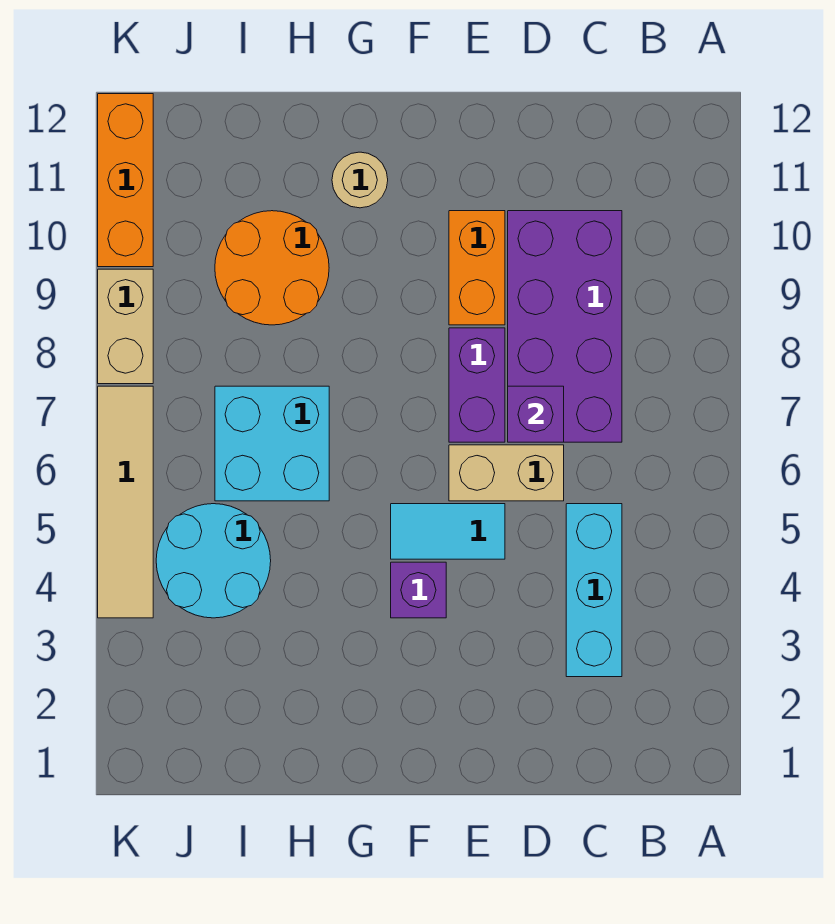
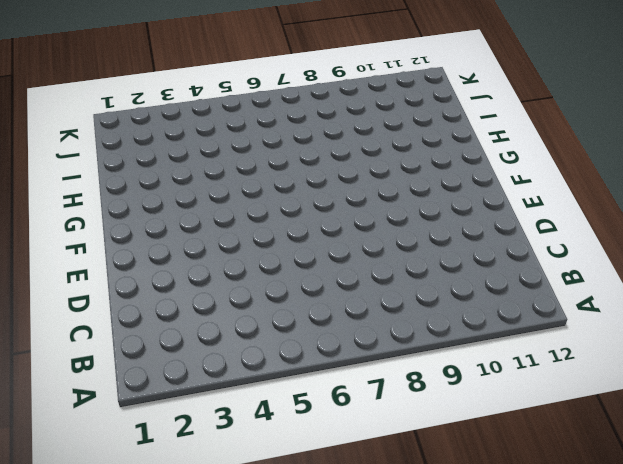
none -> cyan 1x3 brick [566,504,622,677]
none -> purple 2x4 brick [508,211,622,442]
none -> tan 1x2 brick [449,445,564,501]

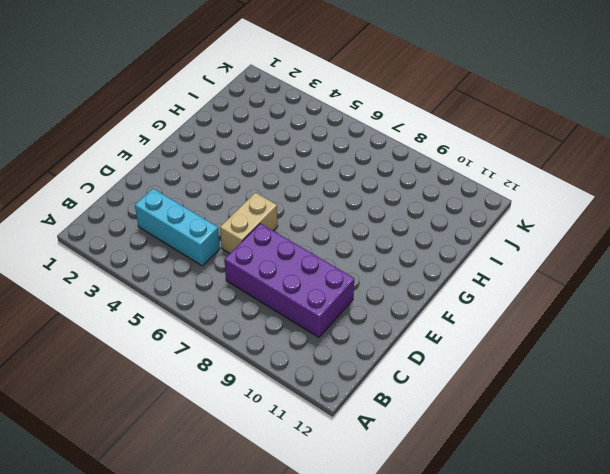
none -> cyan 1x2 tile [391,504,505,559]
none -> purple 1x2 brick [449,328,505,442]
none -> orange 1x2 brick [449,211,505,325]

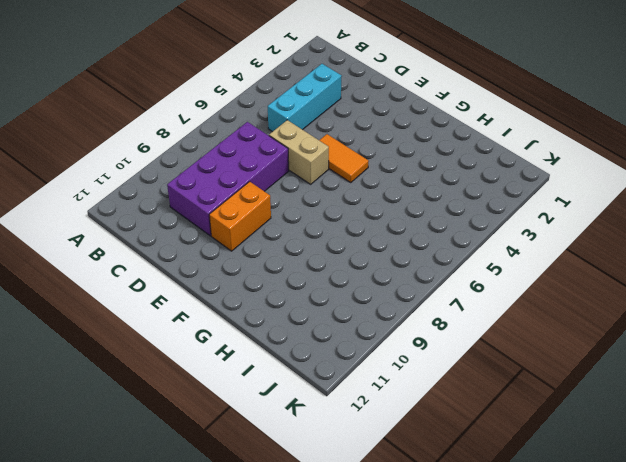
orange 1x2 tile [319,134,369,183] -> cyan 1x2 tile [391,504,505,559]
none -> purple 1x2 brick [449,328,505,442]
none -> purple 1x1 brick [391,562,446,618]
none -> tan 1x1 round brick [332,152,388,208]

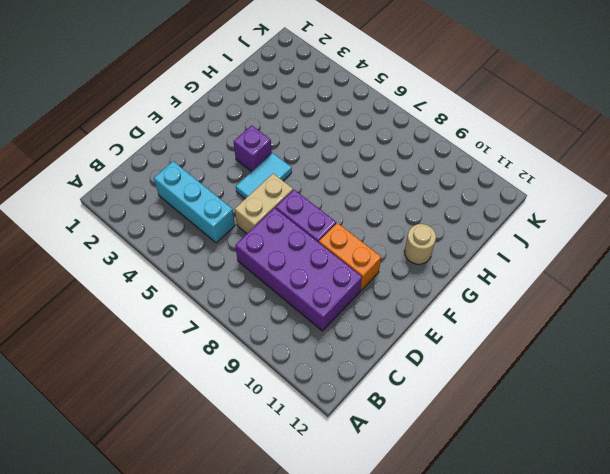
none -> cyan 2x2 brick [215,386,329,501]
none -> orange 2x2 round brick [215,211,329,325]
none -> cyan 2x2 round brick [156,504,271,618]

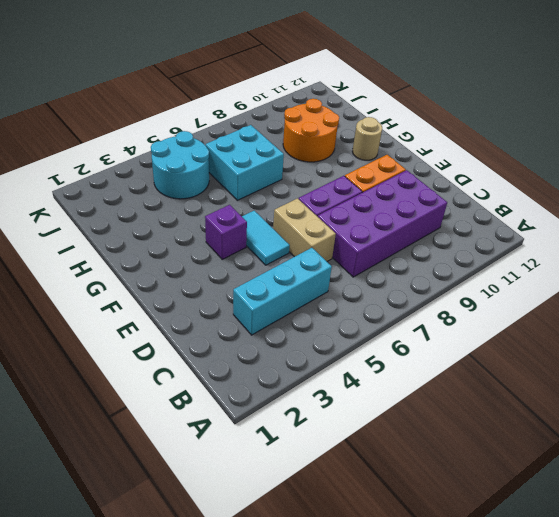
none -> tan 1x4 tile [98,386,153,618]
none -> tan 1x2 brick [98,269,153,384]
none -> orange 1x3 brick [98,94,153,267]

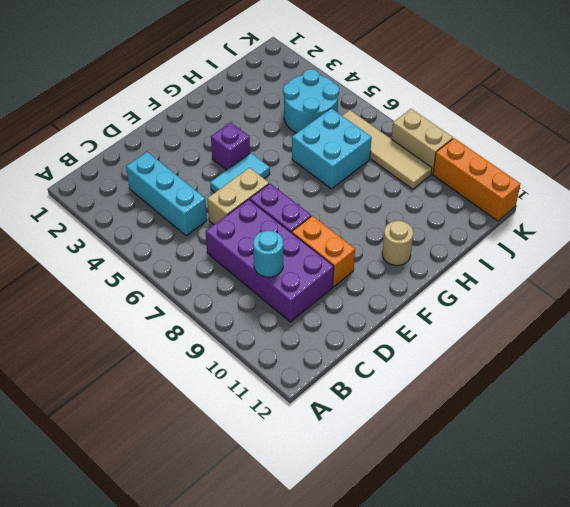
cyan 1x1 round brick [253,231,283,277] -> none
tan 1x4 tile [342,110,432,189] -> tan 1x4 tile moved to [98,386,153,618]
none -> orange 2x2 round brick [215,211,329,325]
none -> purple 1x1 brick [508,386,564,442]

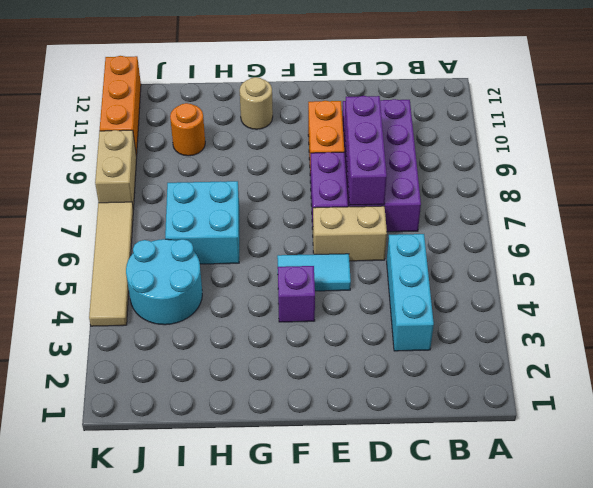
purple 1x3 brick [345,96,387,205] -> purple 1x1 brick [508,386,564,442]
orange 1x1 round brick [170,103,205,156] -> orange 2x2 round brick [215,211,329,325]

